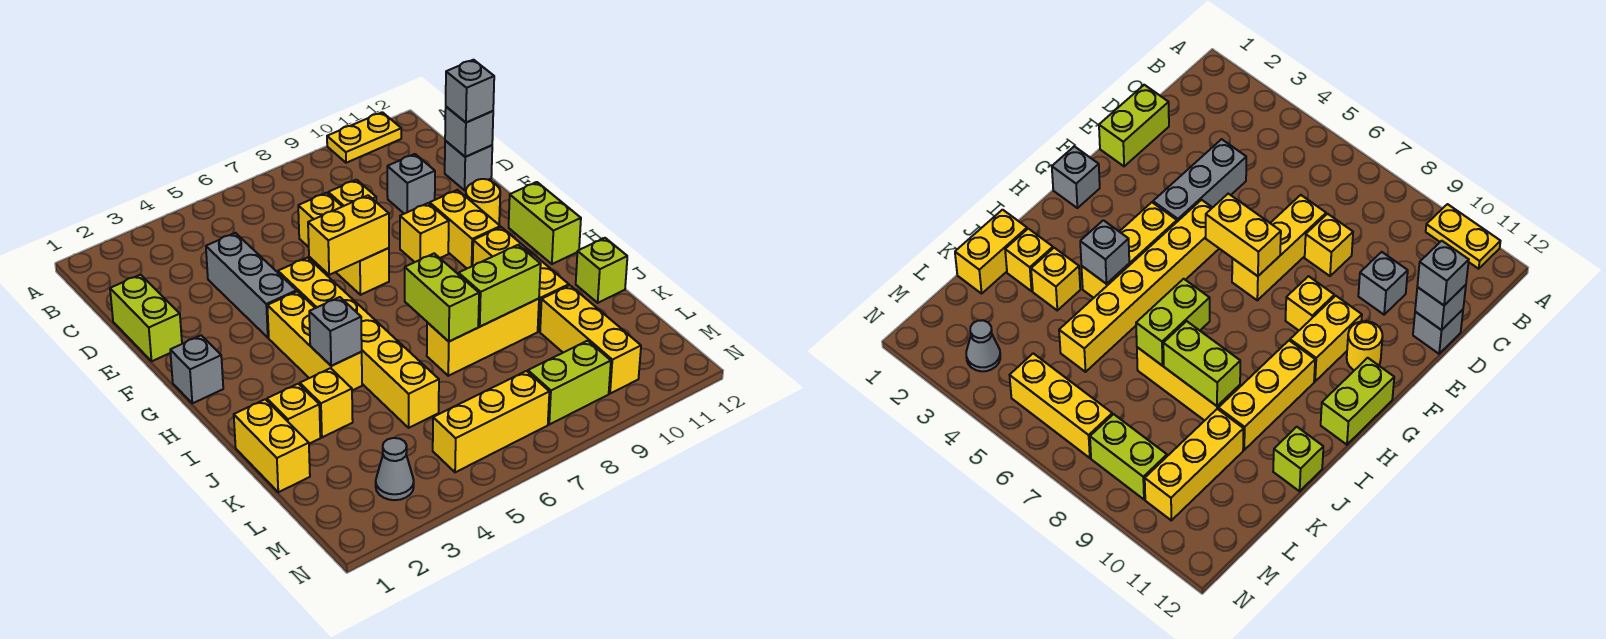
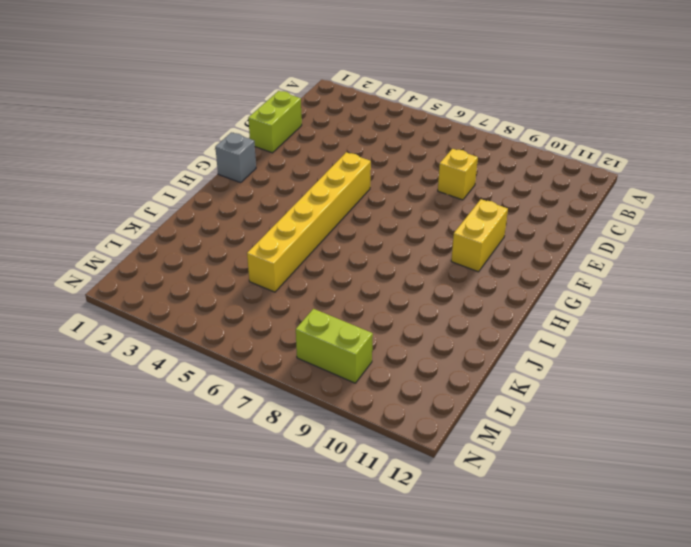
none -> yellow 1x2 plate [327,112,401,163]
none -> grey 1x3 brick [206,233,296,338]
none -> yellow 1x3 brick [298,193,389,295]
none -> grey 1x1 brick [387,154,435,214]

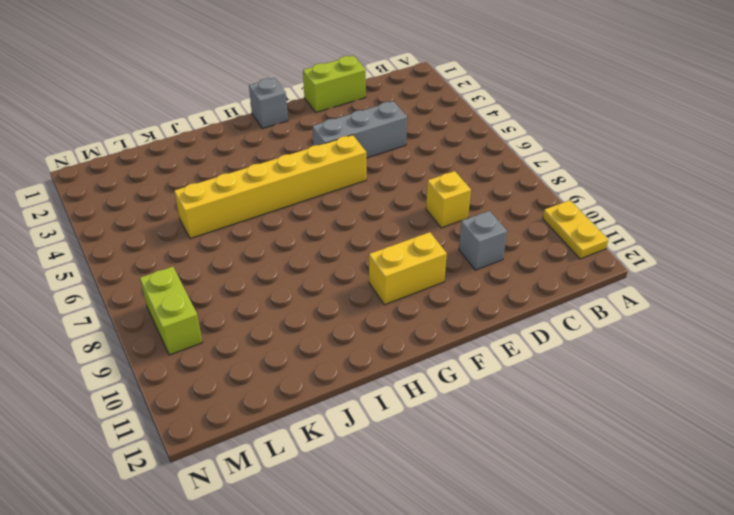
none -> yellow 1x3 brick [298,193,389,295]
none -> grey 1x1 brick [445,141,492,190]
none -> yellow 1x1 brick [400,203,449,262]
none -> yellow 1x1 round brick [466,179,500,225]

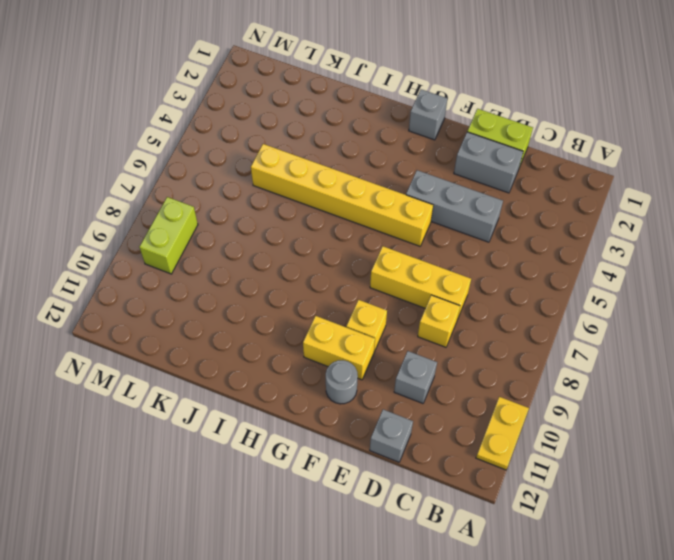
grey 1x2 brick [454,132,523,193] -> none
grey 1x1 round brick [326,360,358,404] -> yellow 1x1 round brick [466,179,500,225]
none -> yellow 1x3 brick [267,291,362,391]
none -> lime 1x2 brick [509,182,581,264]
none -> yellow 1x3 brick [473,227,569,331]
none -> yellow 1x2 brick [234,399,310,492]

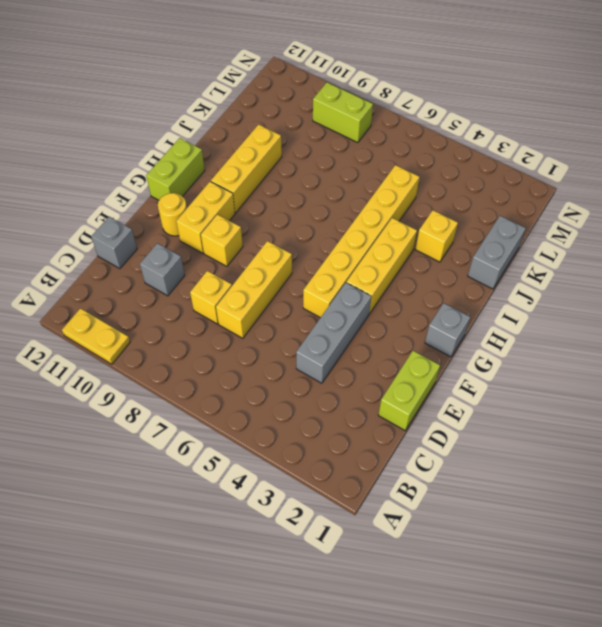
grey 1x2 brick [468,216,526,289] -> yellow 1x2 brick [234,399,310,492]
none -> yellow 1x1 brick [267,384,320,444]
none -> yellow 1x3 brick [427,299,539,376]
none -> lime 1x1 brick [576,238,627,303]
none -> yellow 1x3 brick [540,285,641,394]

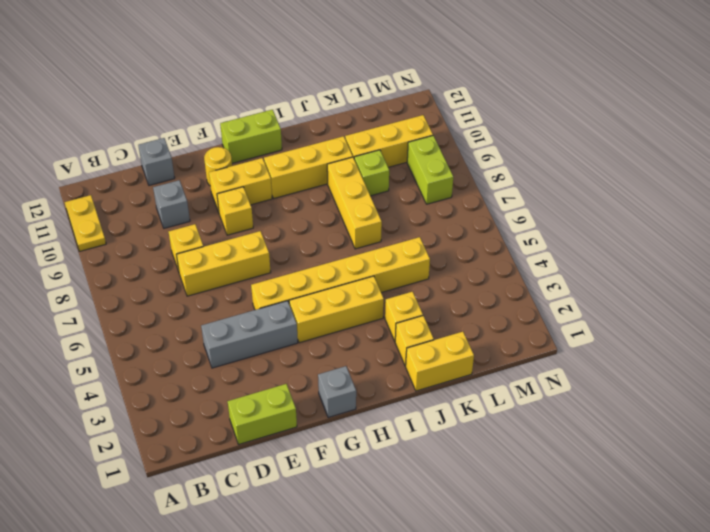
lime 1x1 brick [354,150,389,196] -> lime 1x1 brick moved to [576,238,627,303]
none -> grey 1x1 cone [376,438,414,500]
none -> yellow 1x3 brick [433,371,549,472]
none -> grey 1x1 brick [445,107,493,157]
none -> yellow 1x2 brick [308,195,389,275]

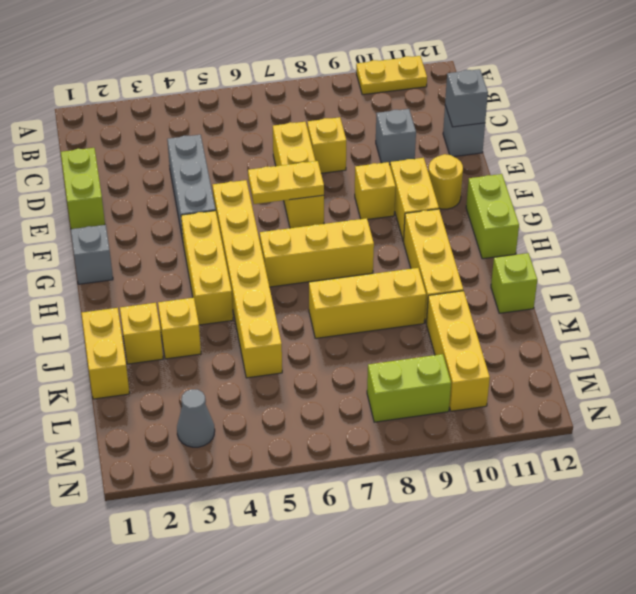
yellow 1x2 plate [248,161,324,204] -> yellow 1x2 brick [308,195,389,275]
yellow 1x3 brick [260,218,374,287] -> yellow 1x3 brick moved to [433,371,549,472]
none -> grey 1x1 brick [309,297,362,366]
none -> lime 1x2 brick [405,253,479,341]
none -> lime 1x2 brick [459,245,541,327]
none -> grey 1x1 brick [446,60,494,123]

